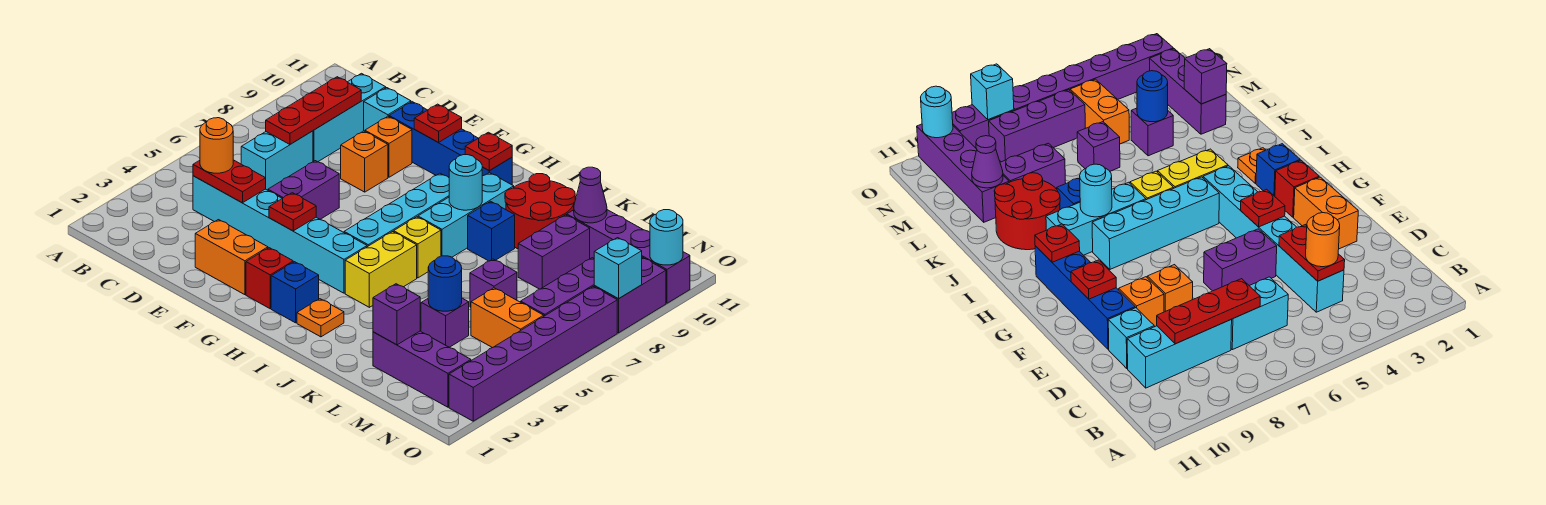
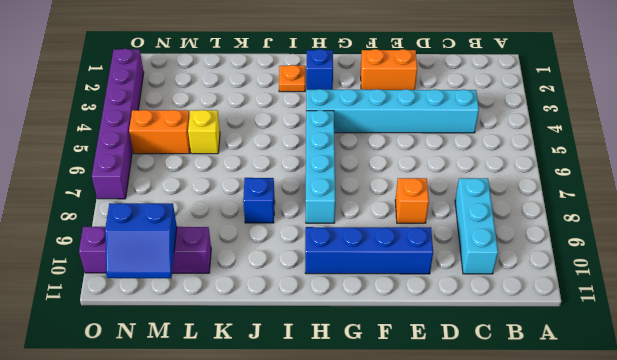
yellow 1x1 brick [188,110,220,154] -> yellow 1x1 brick moved to [394,217,441,278]
blue 2x2 slope [105,203,177,278] -> none
none -> cyan 1x2 brick [241,131,313,190]
none -> cyan 1x1 brick [364,88,411,131]
none -> purple 1x2 brick [268,161,339,219]
none -> orange 1x1 brick [365,116,412,177]

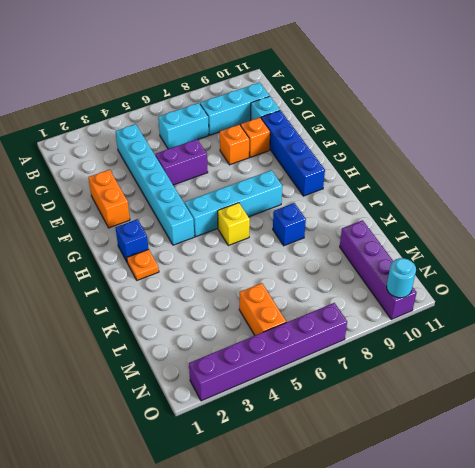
none -> red 1x1 brick [246,248,293,309]
none -> yellow 1x2 brick [345,232,417,307]
none -> cyan 1x3 brick [418,173,514,257]
none -> red 2x2 round brick [505,174,575,249]

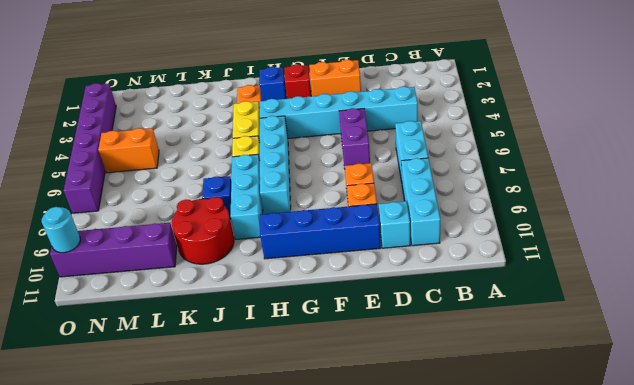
none -> purple 1x3 brick [373,331,471,407]
none -> purple 1x1 brick [421,298,469,347]
none -> purple 1x1 brick [470,259,517,307]
none -> purple 1x2 brick [518,215,590,289]

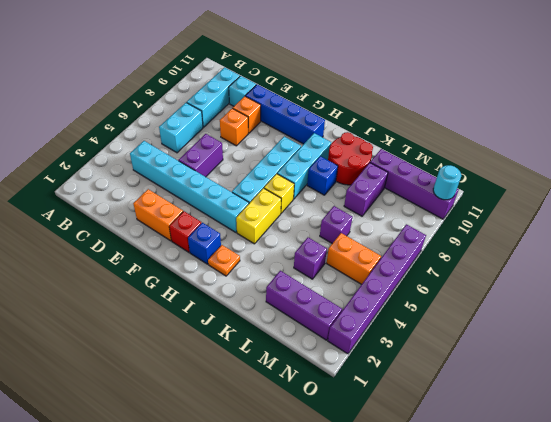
none -> purple 1x3 brick [521,258,595,316]
none -> purple 1x2 brick [594,257,666,333]
none -> red 1x2 plate [193,160,266,203]
none -> red 1x3 plate [266,77,361,144]

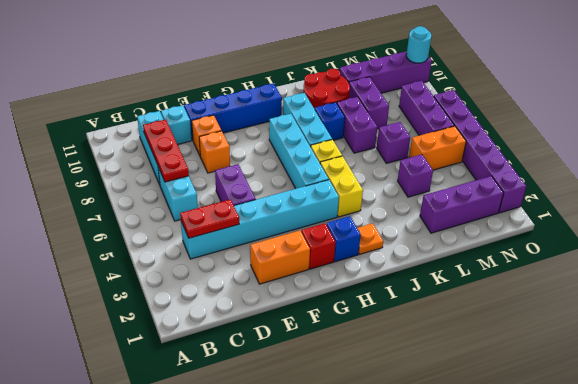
purple 1x2 brick [337,97,377,153] -> purple 1x2 brick moved to [594,257,666,333]
none -> red 1x1 plate [269,193,316,231]
none -> red 1x1 plate [414,104,462,143]
none -> red 1x1 plate [465,132,512,171]
none -> cyan 1x1 round brick [449,155,482,210]

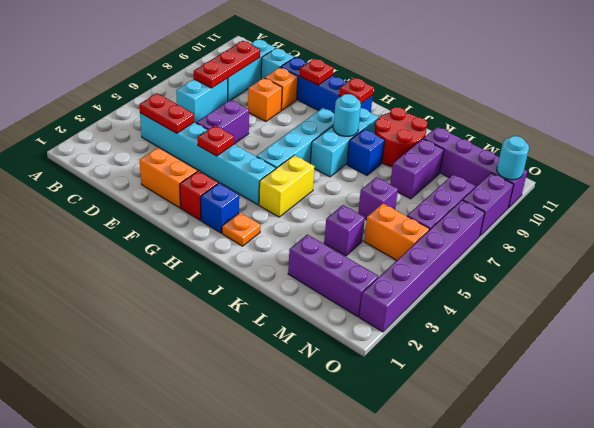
none -> yellow 1x1 brick [394,217,441,278]
none -> purple 1x1 brick [373,284,420,345]
none -> blue 1x1 round brick [428,256,462,311]
none -> purple 1x1 cone [574,167,607,223]

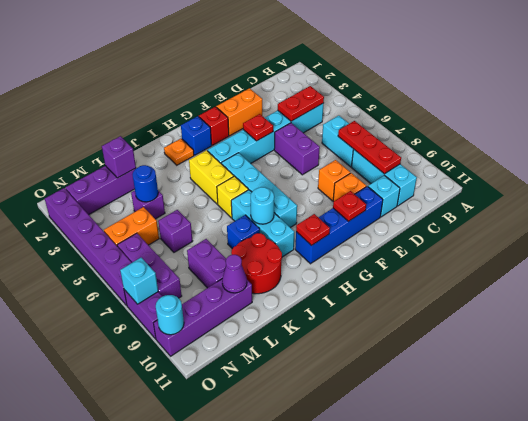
none -> orange 1x1 round brick [200,118,233,173]

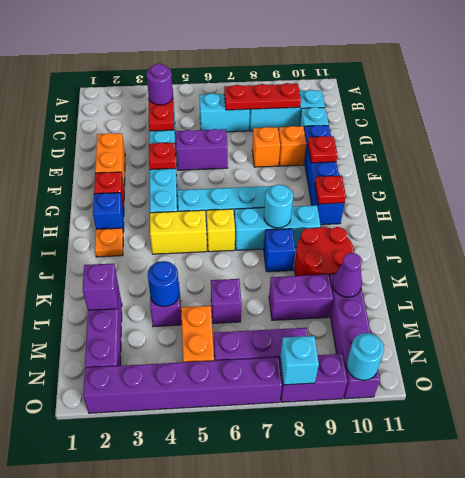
purple 1x1 round brick [146,64,173,105] -> orange 1x1 round brick [200,118,233,173]

